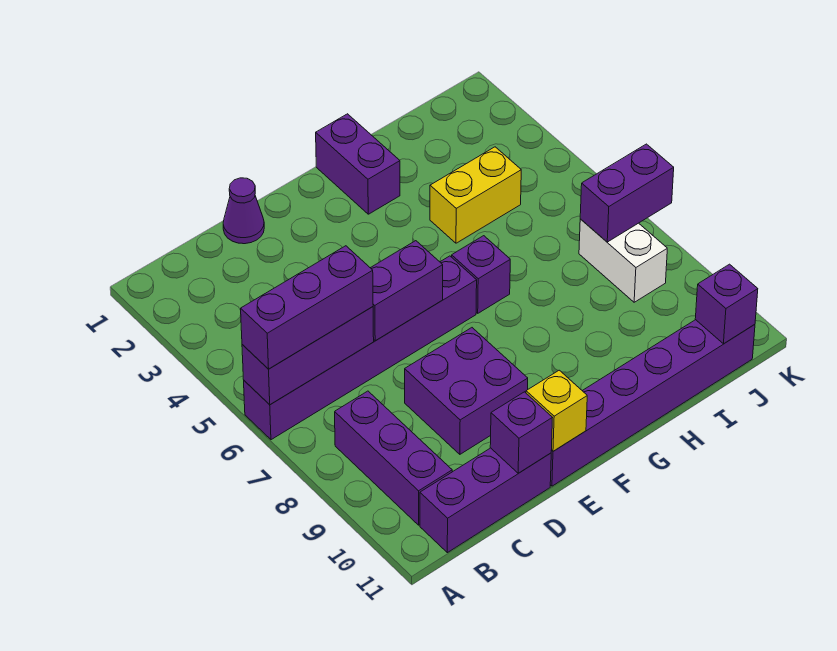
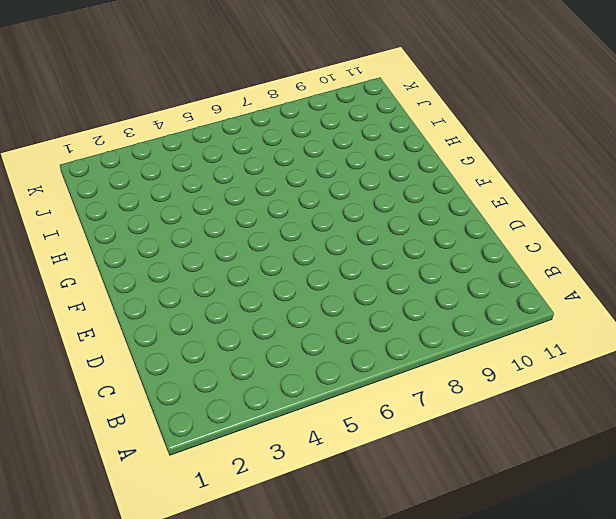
none -> purple 1x6 brick [244,256,477,440]
none -> purple 1x3 brick [335,391,452,525]
none -> purple 1x3 brick [420,448,551,553]

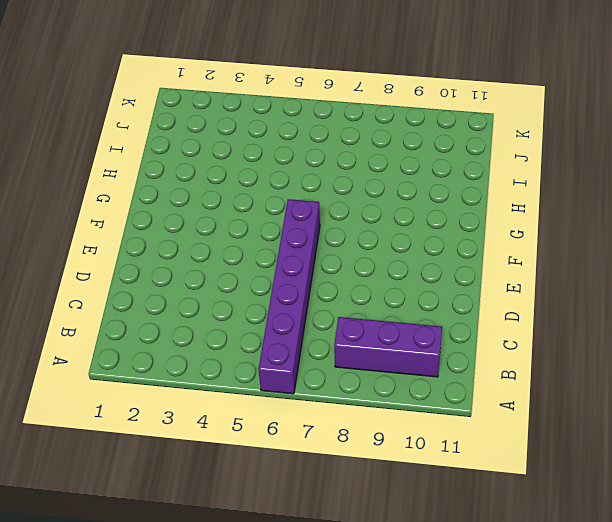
none -> purple 1x3 brick [420,448,551,553]
none -> purple 1x1 cone [223,178,264,244]
none -> purple 2x2 brick [405,328,528,454]

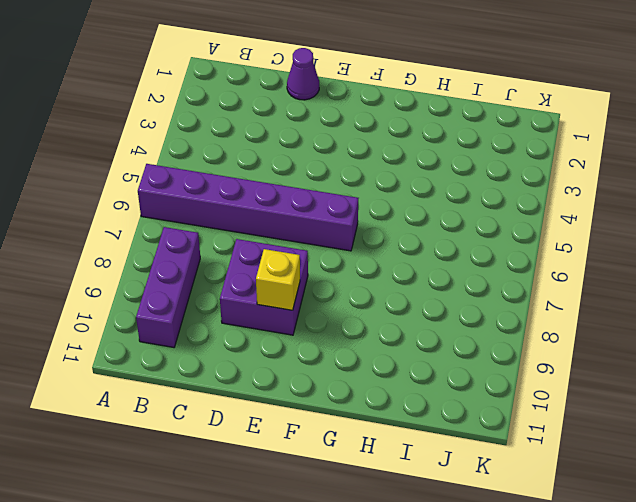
yellow 1x1 brick [256,249,300,310] -> yellow 1x1 brick moved to [526,370,587,451]
none -> purple 1x3 brick [420,448,551,553]
none -> purple 1x6 brick [550,320,755,486]
none -> purple 1x2 brick [316,114,400,214]

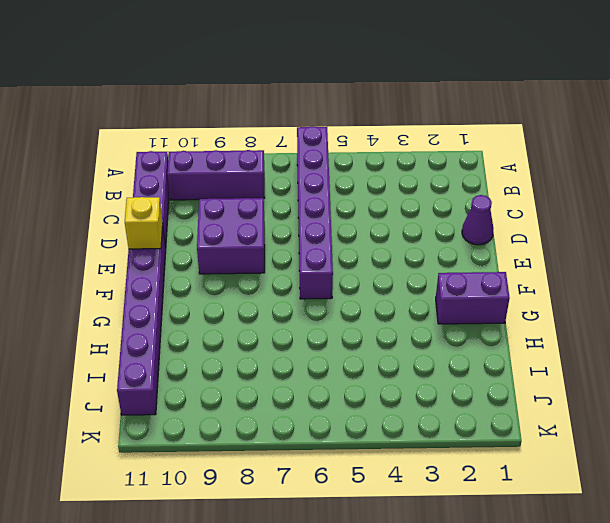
none -> purple 1x1 brick [452,236,510,313]
none -> yellow 1x2 brick [430,147,521,243]
none -> white 1x2 brick [579,219,667,302]

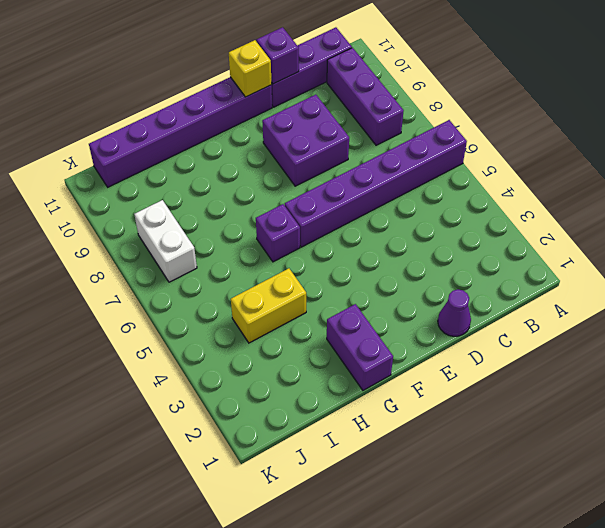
none -> purple 1x3 brick [242,307,374,405]
none -> purple 1x2 brick [371,241,443,341]
none -> purple 1x2 brick [580,144,674,242]

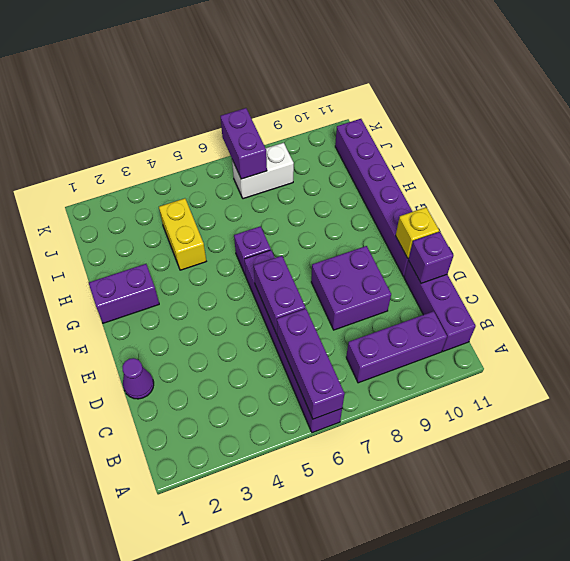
none -> purple 1x1 brick [695,264,758,344]
none -> purple 1x3 brick [241,246,373,369]

